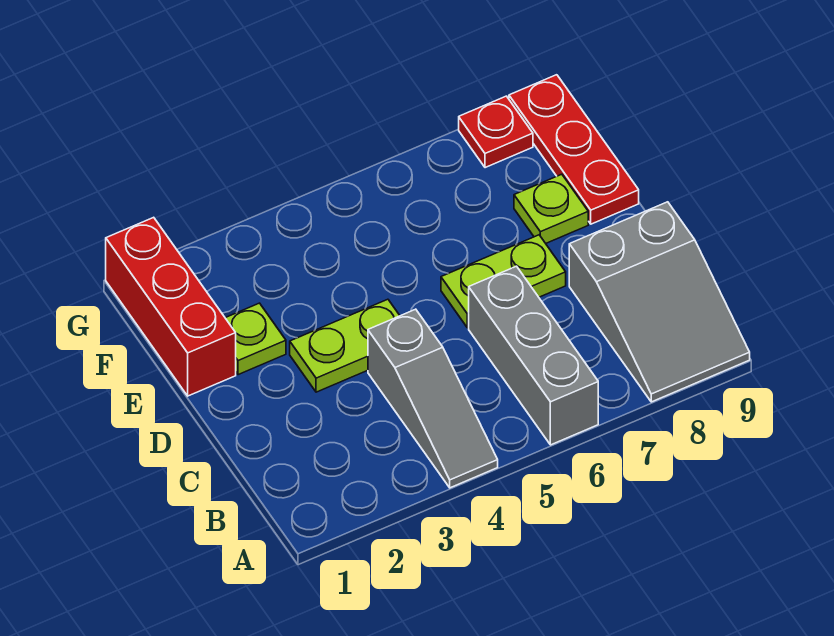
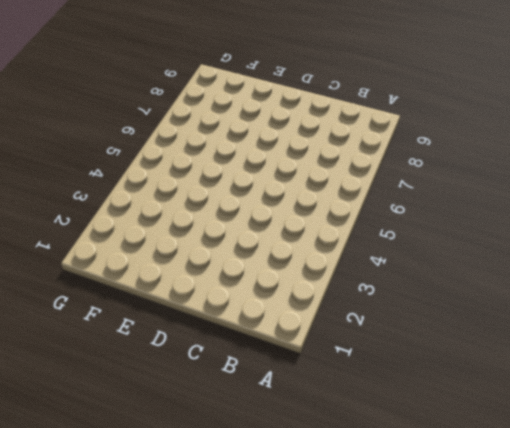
none -> grey 1x3 slope [368,309,498,488]
none -> grey 1x3 brick [469,266,598,445]

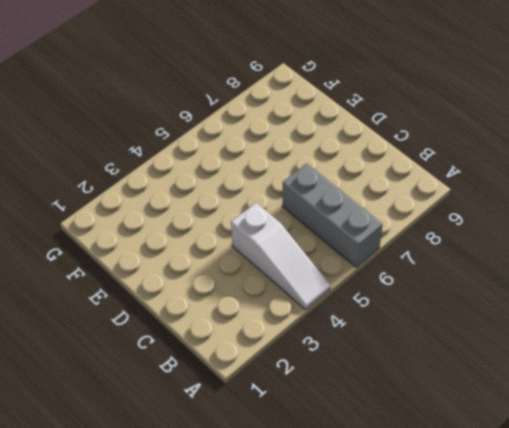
white 1x3 slope [231,203,330,310] -> grey 1x3 slope [368,309,498,488]
none -> grey 2x3 slope [569,202,750,402]
none -> lime 1x2 plate [290,299,400,392]

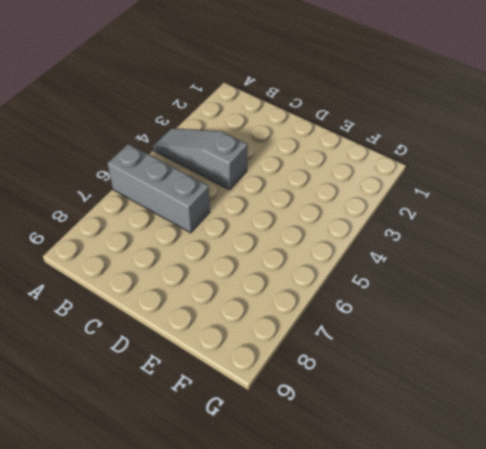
none -> grey 2x3 slope [569,202,750,402]
none -> lime 1x2 plate [290,299,400,392]

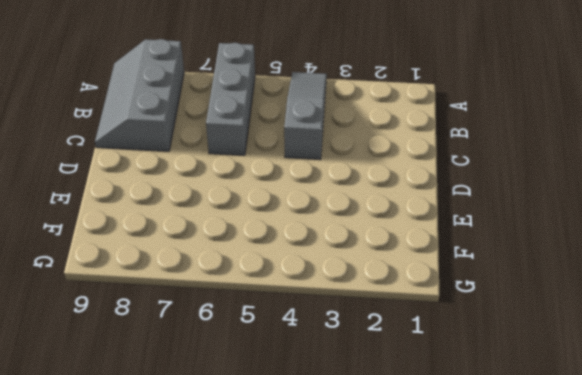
grey 2x3 slope [95,39,184,151] -> grey 2x3 slope turned to [569,202,750,402]
none -> lime 1x2 plate [290,299,400,392]
none -> lime 1x2 plate [441,235,566,328]

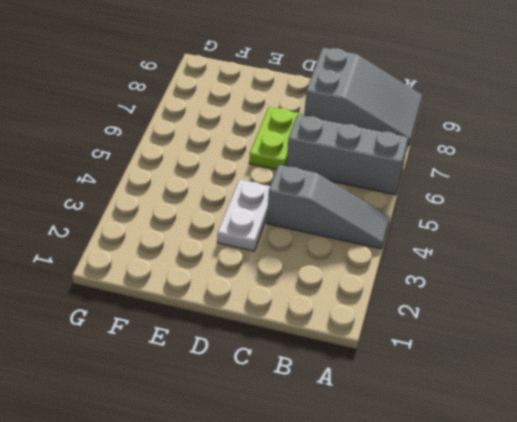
white 1x2 plate [217,180,270,251] -> lime 1x2 plate [290,299,400,392]
none -> red 1x3 brick [106,217,236,396]
none -> lime 1x1 plate [226,303,286,375]

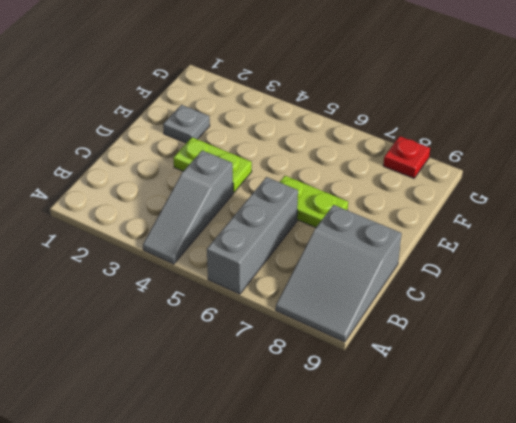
grey 1x1 plate [163,105,210,143] -> lime 1x1 plate [226,303,286,375]
none -> red 1x3 brick [106,217,236,396]
none -> lime 1x1 plate [514,174,588,243]

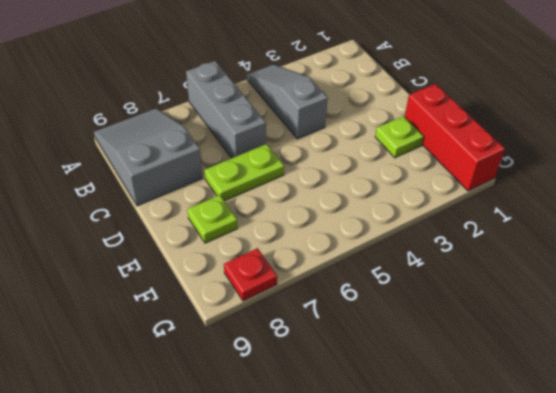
none -> lime 1x2 plate [290,299,400,392]
none -> red 1x3 plate [509,75,639,224]

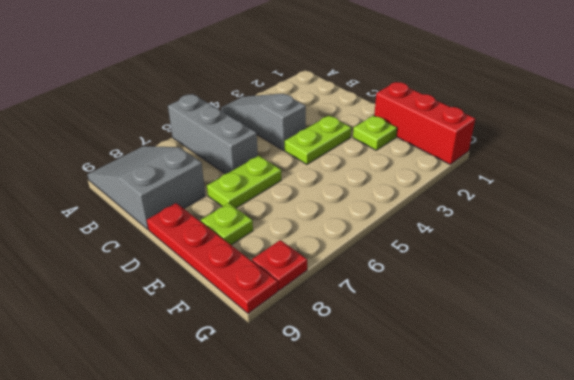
red 1x4 plate [147,203,278,314] -> red 1x3 plate [509,75,639,224]

